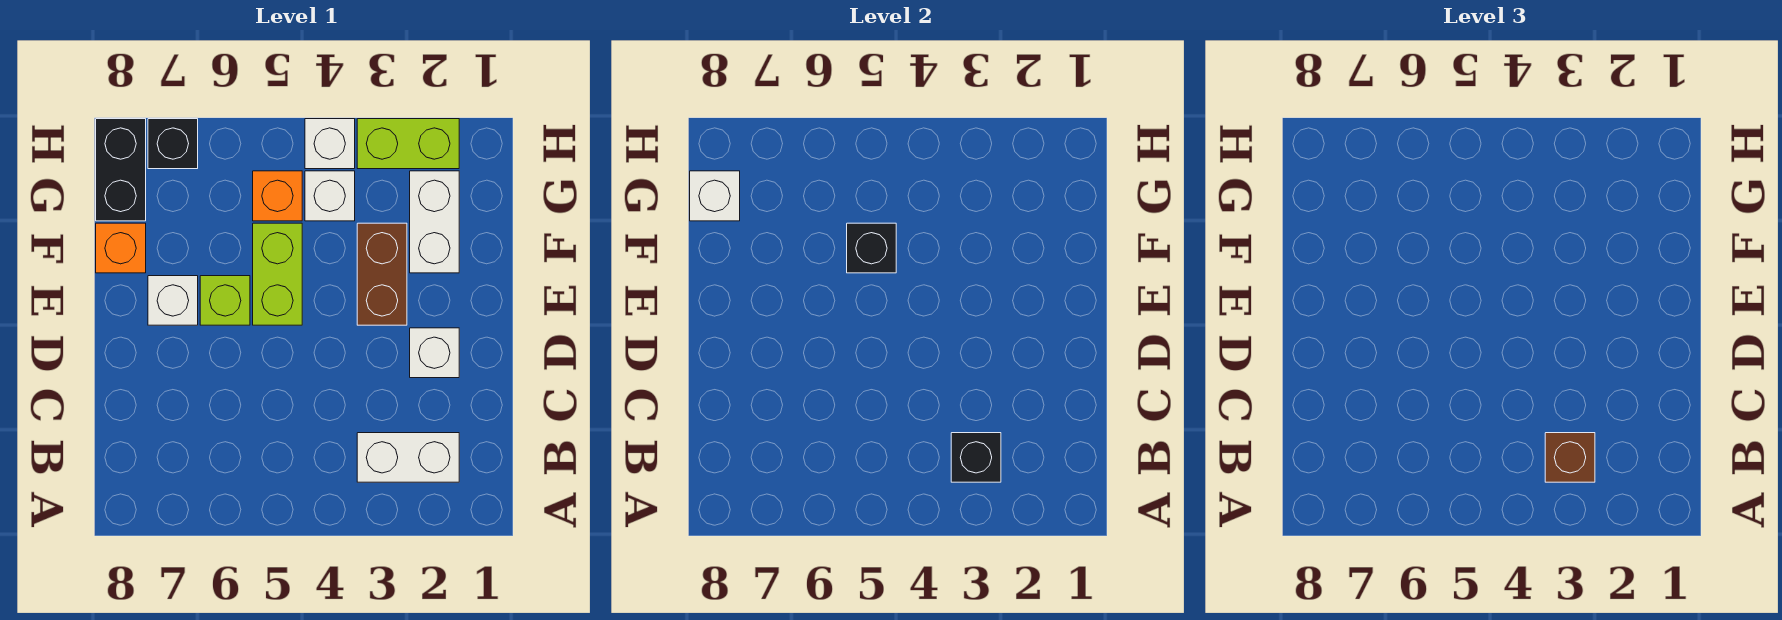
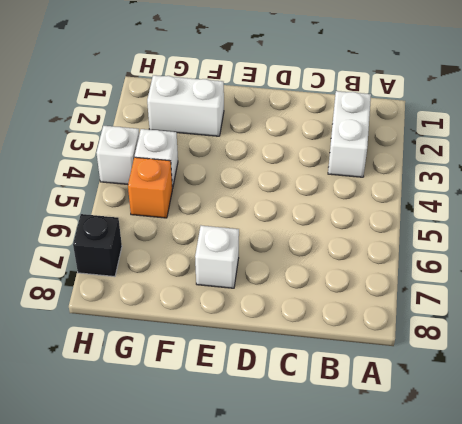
none -> white 1x1 brick [410,328,459,378]
none -> brown 1x2 brick [357,223,407,325]
none -> lime 1x2 brick [253,223,302,325]

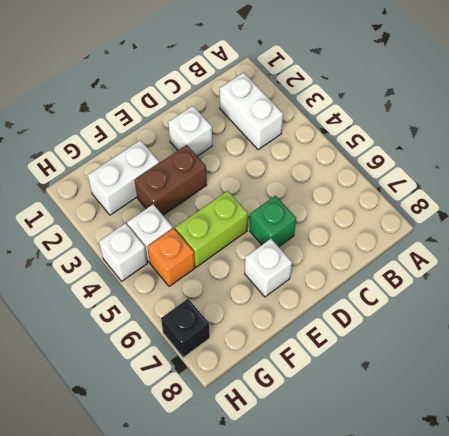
green 1x1 brick [250,196,296,247] -> none
none -> lime 1x1 brick [200,276,250,325]
none -> orange 1x1 brick [96,223,146,273]
none -> black 1x2 brick [96,119,146,221]

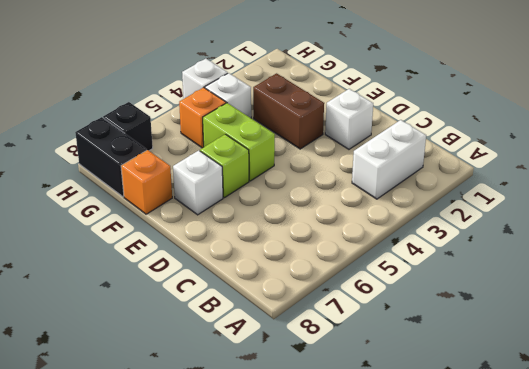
none -> white 1x2 brick [410,171,459,273]
none -> lime 1x2 brick [357,119,459,169]
none -> black 1x1 brick [951,433,1001,482]

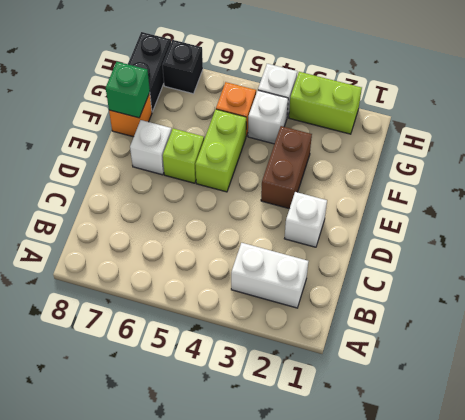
green 1x1 brick [106,62,150,118] -> none
none -> white 1x2 brick [410,171,459,273]
none -> black 1x1 brick [951,433,1001,482]
none -> black 1x1 brick [847,223,896,273]

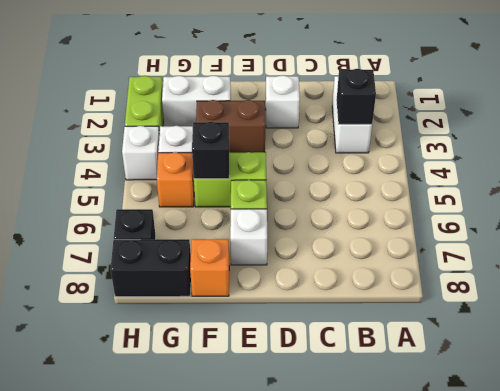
none -> white 1x1 brick [690,171,740,221]
none -> brown 1x1 brick [1545,433,1595,482]

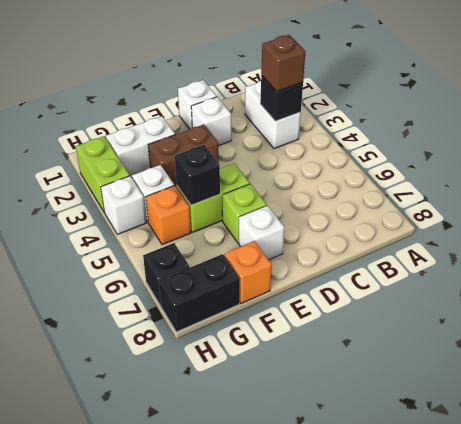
white 1x1 brick [178,80,217,129] -> white 1x1 brick moved to [690,171,740,221]

